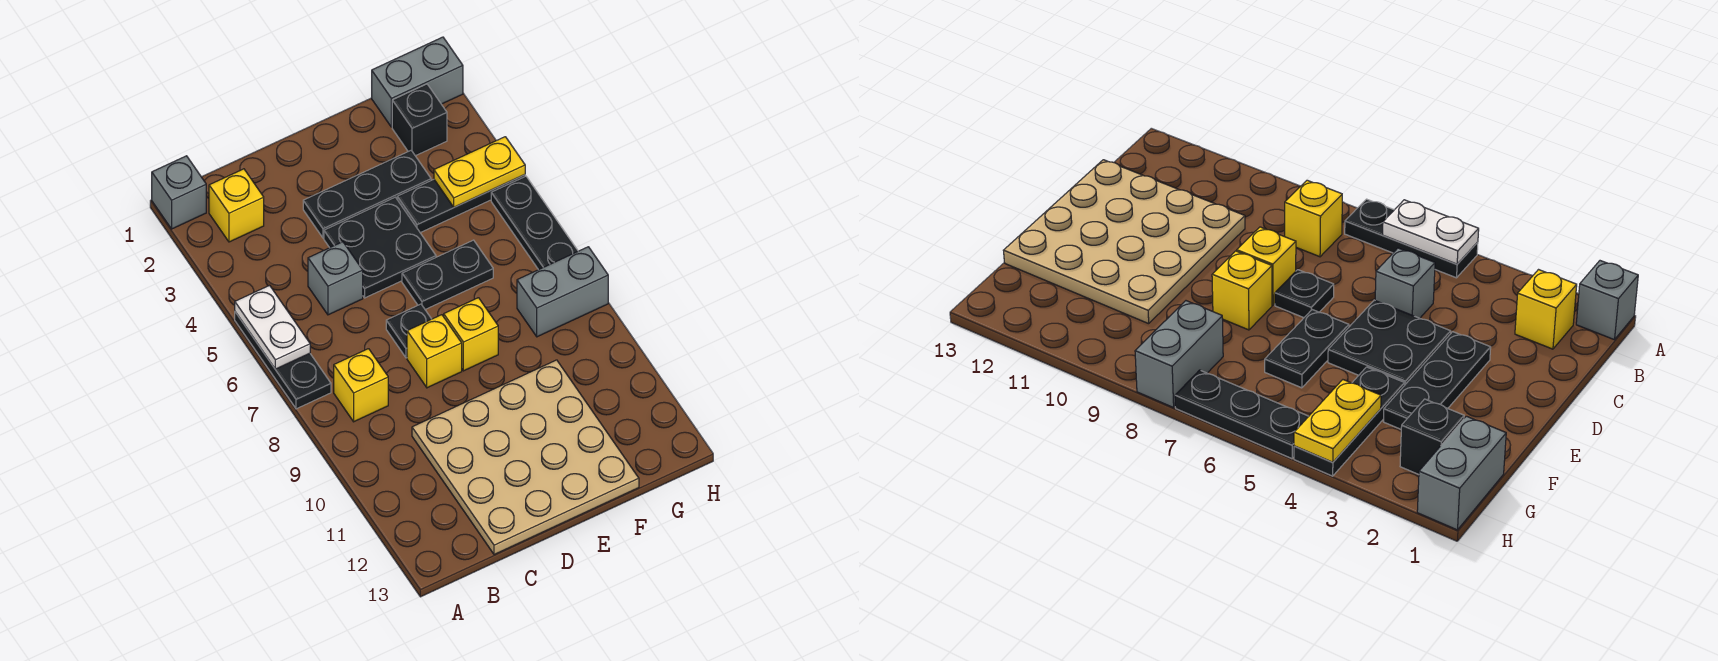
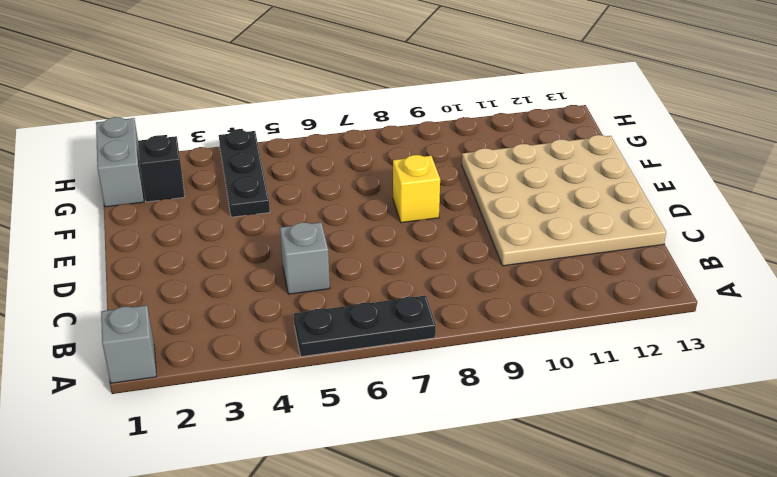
none -> yellow 1x1 brick [209,169,264,242]
none -> yellow 1x1 brick [334,349,388,422]
none -> black 1x3 plate [303,151,431,238]

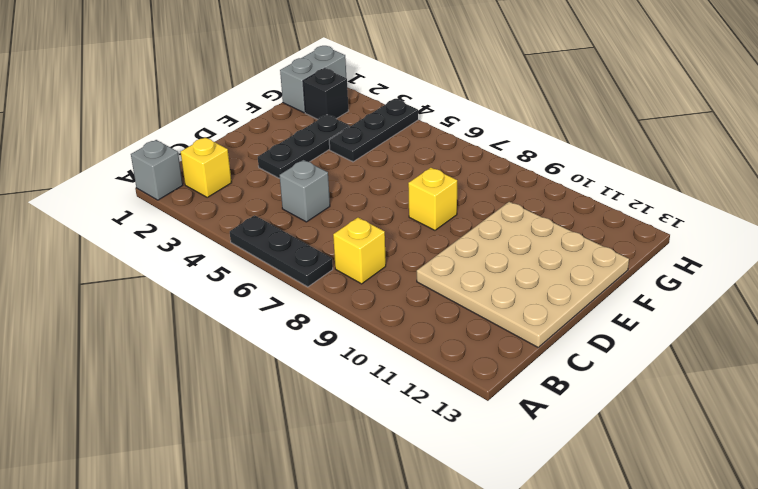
none -> black 2x2 plate [324,197,436,298]
none -> black 1x1 plate [386,304,431,358]
none -> yellow 1x1 brick [407,315,462,388]

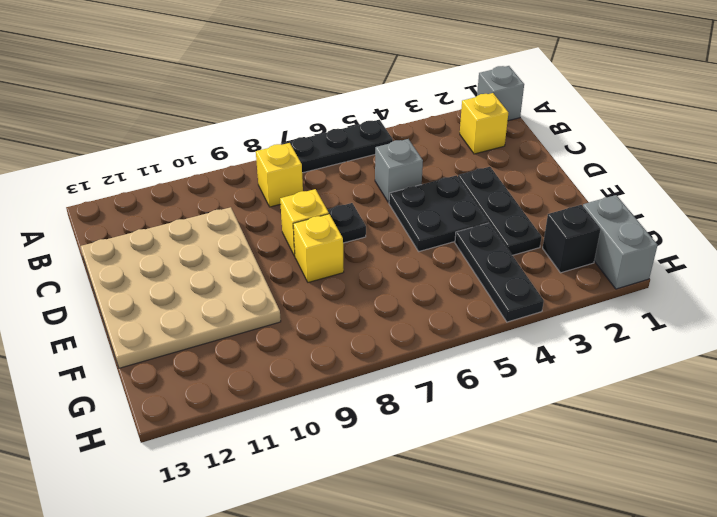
none -> black 1x2 plate [402,240,493,309]
none -> grey 1x2 brick [517,247,608,337]
none -> black 1x3 plate [491,176,578,270]

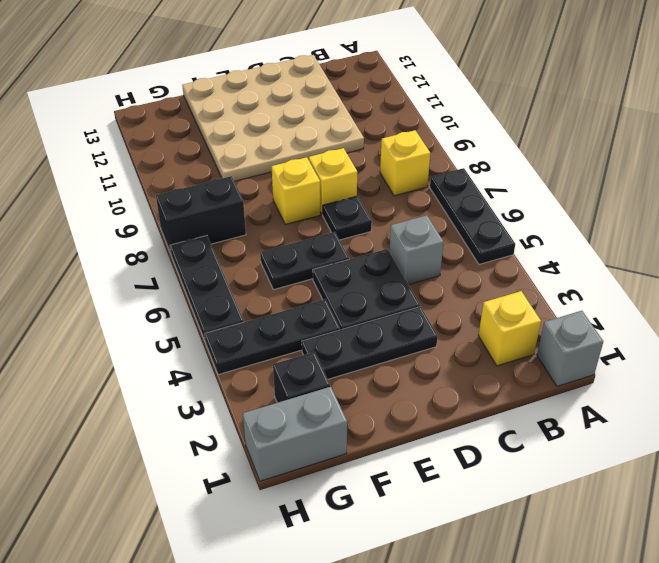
black 1x2 brick [156,176,246,253] -> grey 1x2 brick [517,247,608,337]
none -> white 1x2 plate [235,285,310,369]
none -> yellow 1x2 plate [434,137,525,207]

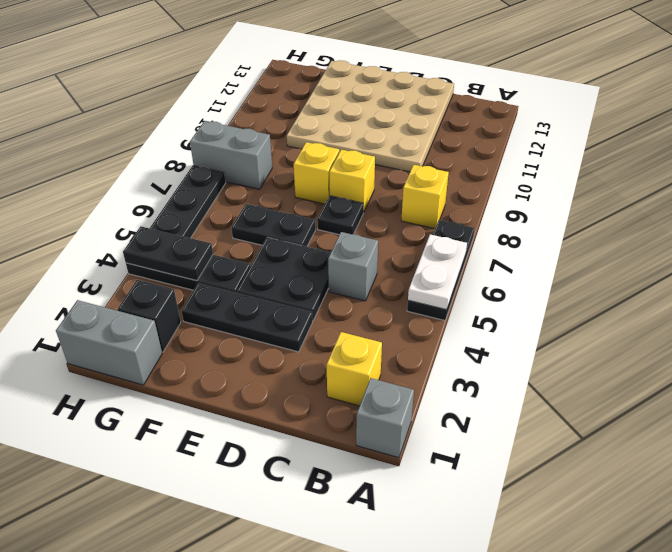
black 1x2 plate [123,226,213,281] -> yellow 1x2 plate [434,137,525,207]

